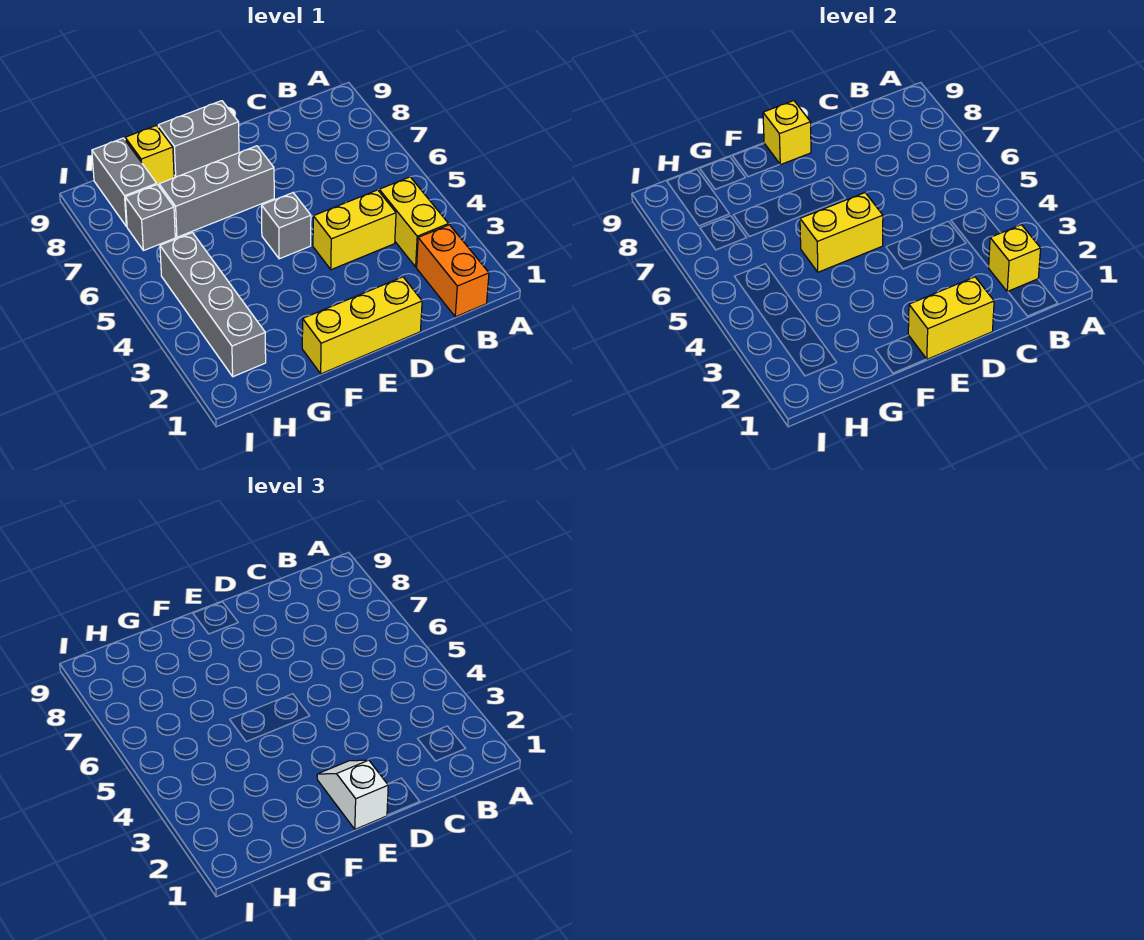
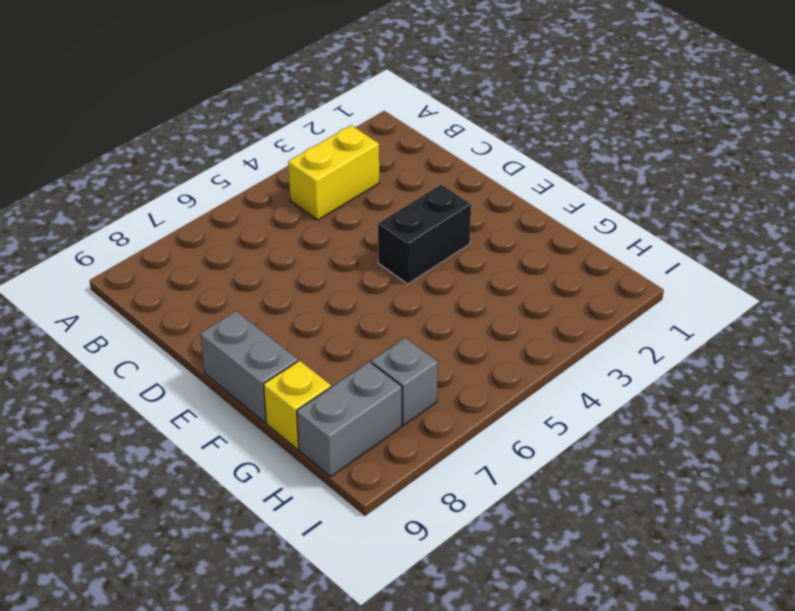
black 1x2 brick [378,184,471,284] -> none
none -> orange 1x2 brick [417,225,489,317]
none -> yellow 1x2 brick [313,190,396,270]
none -> yellow 1x3 brick [302,277,422,374]

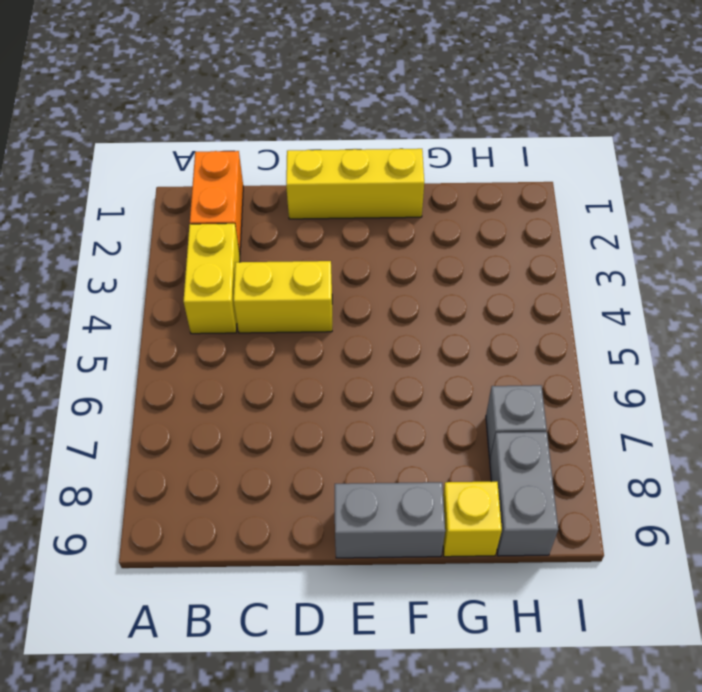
none -> grey 1x1 brick [262,193,311,259]
none -> grey 1x3 brick [159,146,274,237]
none -> grey 1x4 brick [160,233,266,377]

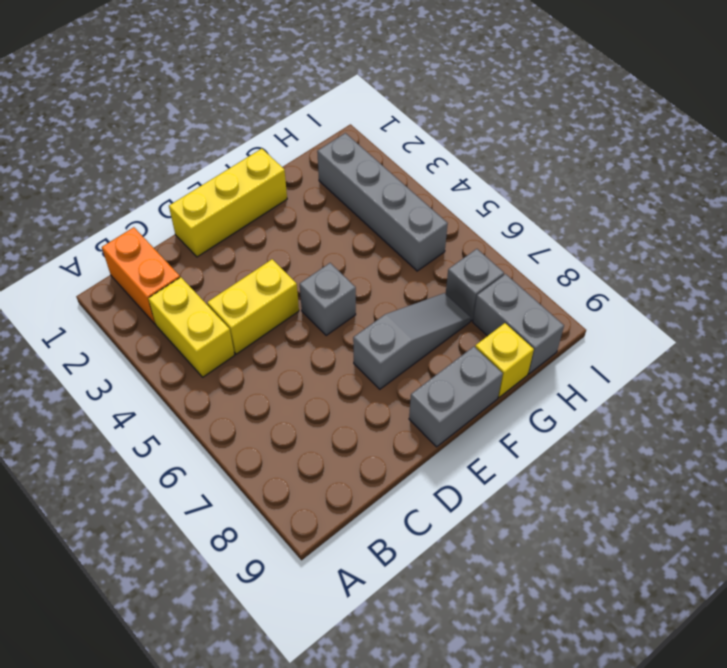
grey 1x3 slope [353,293,471,389] -> grey 1x3 brick [159,146,274,237]
none -> yellow 1x1 brick [989,225,1041,292]
none -> yellow 1x2 brick [908,277,994,359]
none -> yellow 1x2 brick [800,193,883,272]

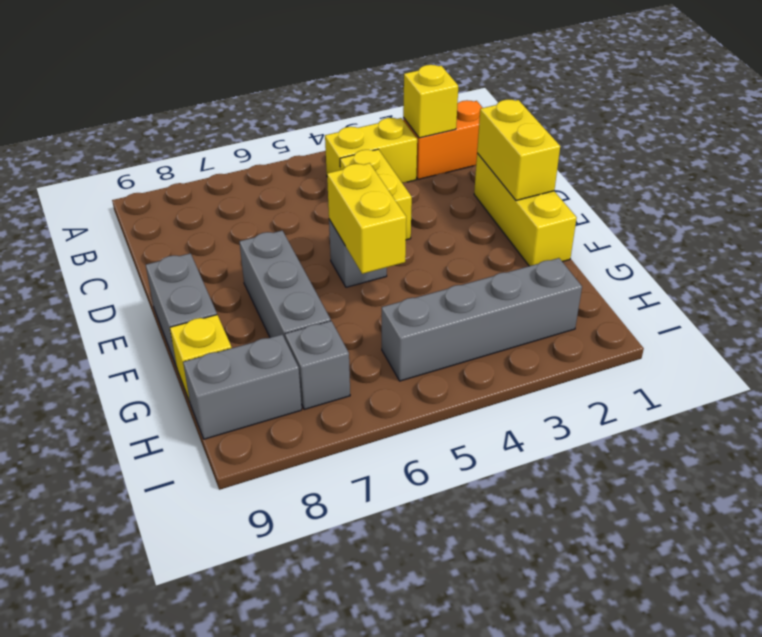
none -> yellow 1x1 brick [763,101,811,165]
none -> white 1x2 slope [317,760,388,829]

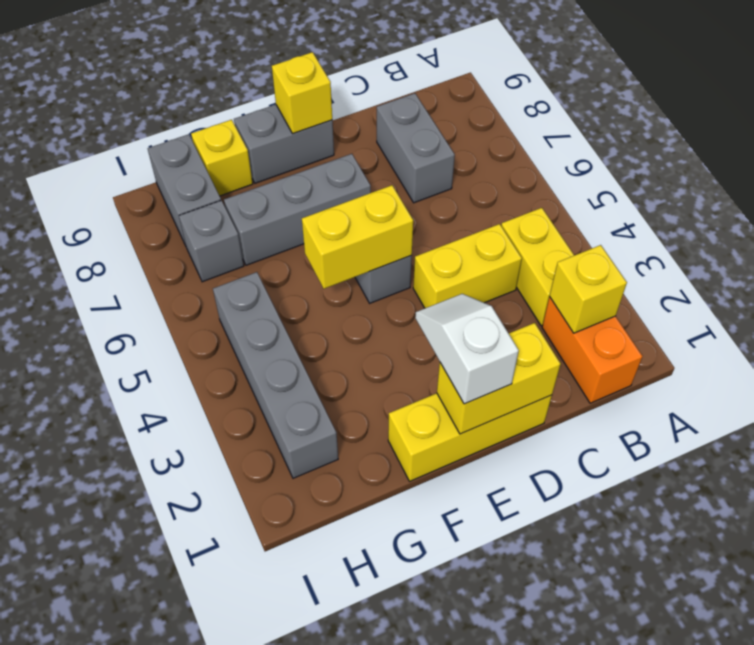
grey 1x2 brick [377,93,455,203] -> none

